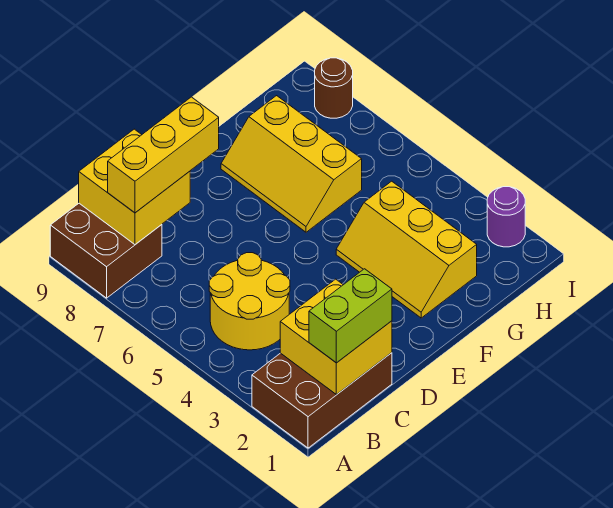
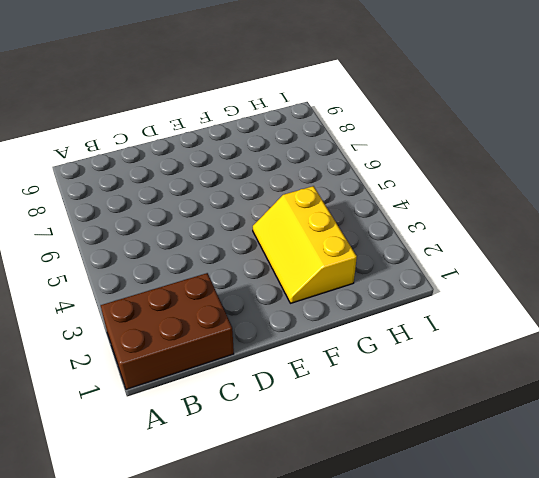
none -> brown 2x2 brick [50,203,162,298]
none -> yellow 2x2 round brick [209,253,290,350]

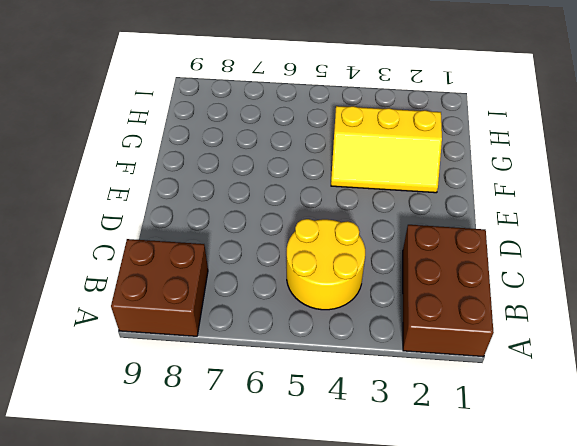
none -> yellow 2x3 slope [221,96,362,232]
none -> purple 1x1 round brick [487,187,525,247]

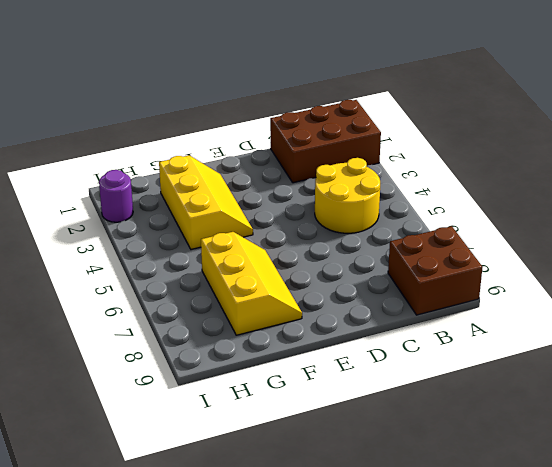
none -> brown 1x1 round brick [315,58,353,118]
none -> yellow 2x2 brick [280,279,392,395]

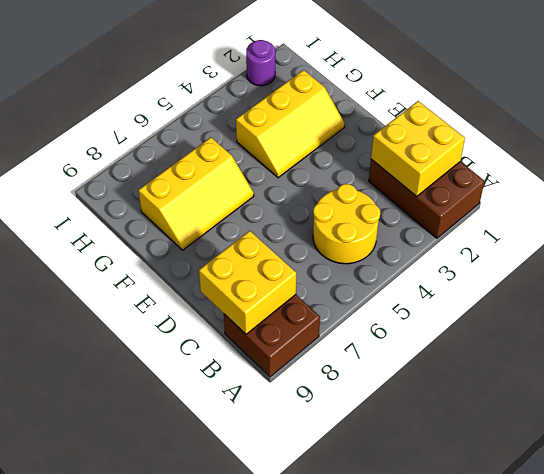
none -> brown 1x1 round brick [315,58,353,118]
none -> lime 1x2 brick [309,269,392,363]

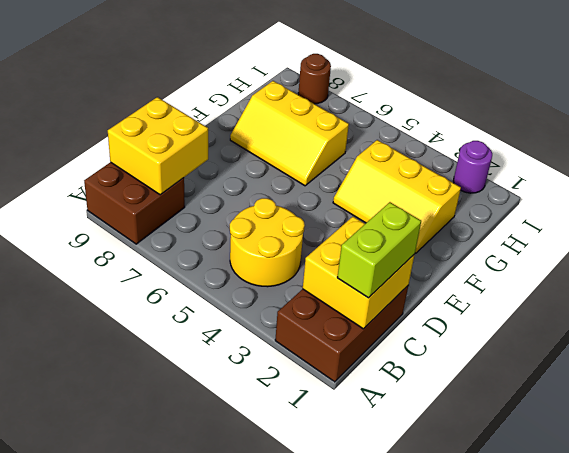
none -> yellow 1x3 brick [108,97,219,213]

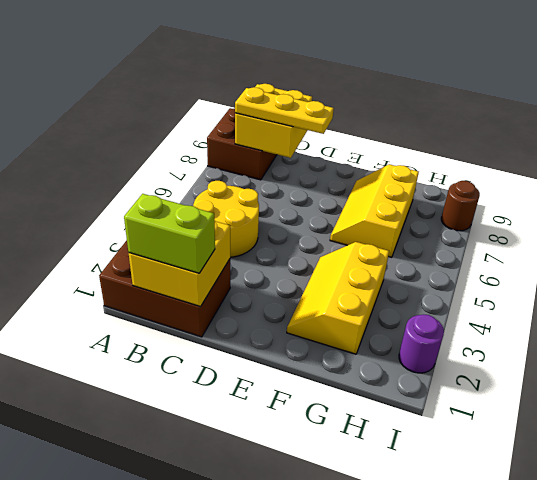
yellow 1x3 plate [235,87,334,134] -> yellow 1x3 brick [108,97,219,213]

